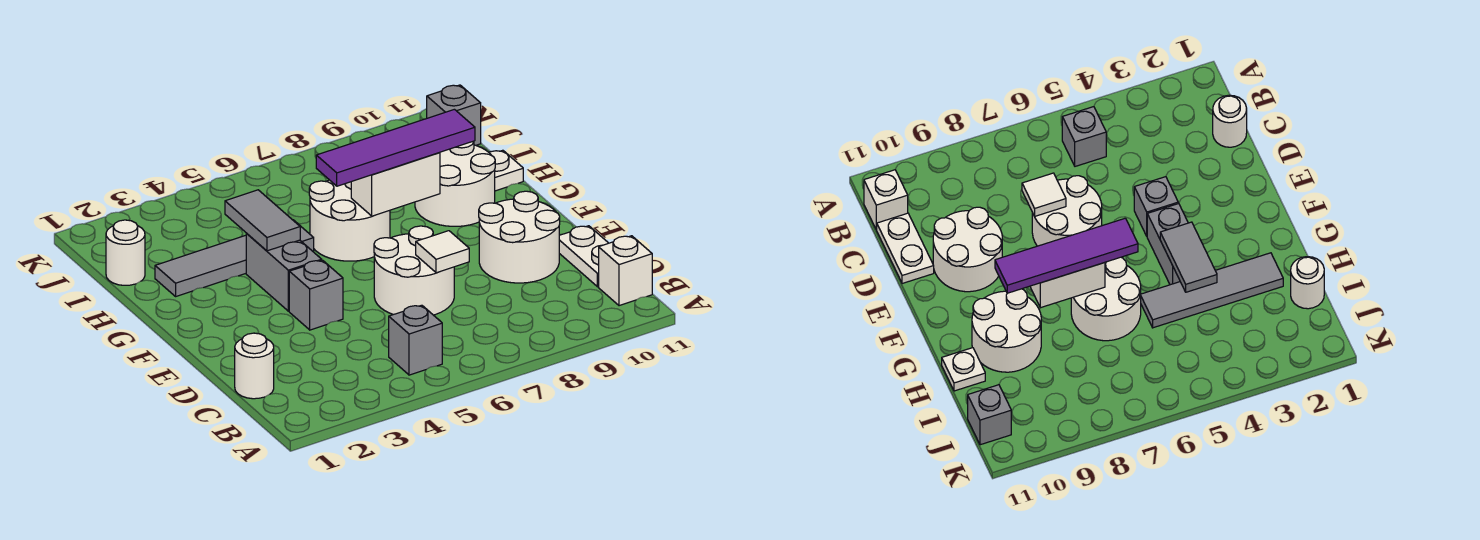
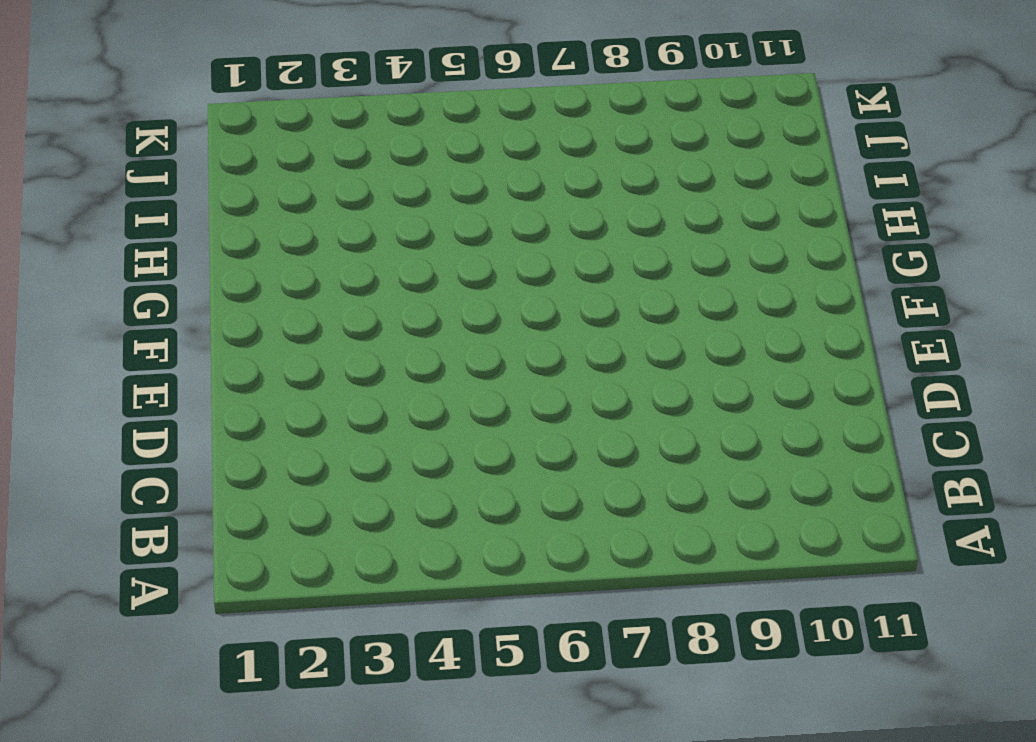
none -> grey 1x1 brick [389,305,442,375]
none -> white 1x1 brick [599,236,652,306]
none -> white 1x1 round brick [235,333,274,399]

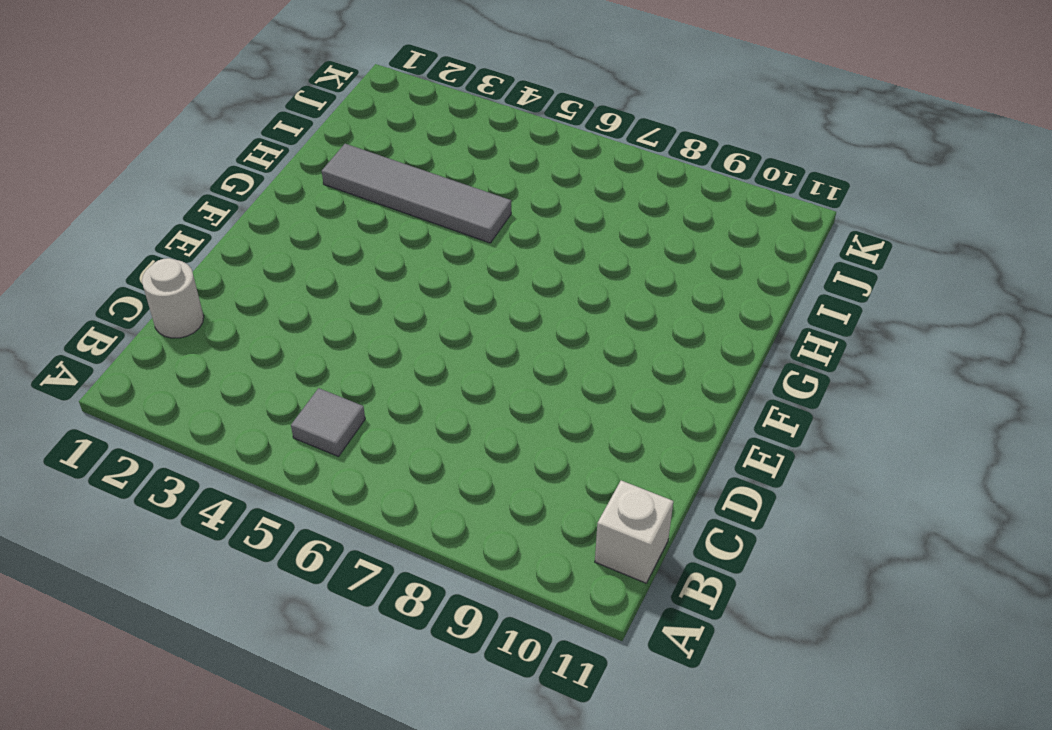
grey 1x1 tile [291,388,365,457] -> grey 1x1 brick [389,305,442,375]
none -> white 1x2 plate [559,226,608,287]
none -> white 2x2 round brick [374,226,454,315]
none -> white 2x2 round brick [479,191,560,283]

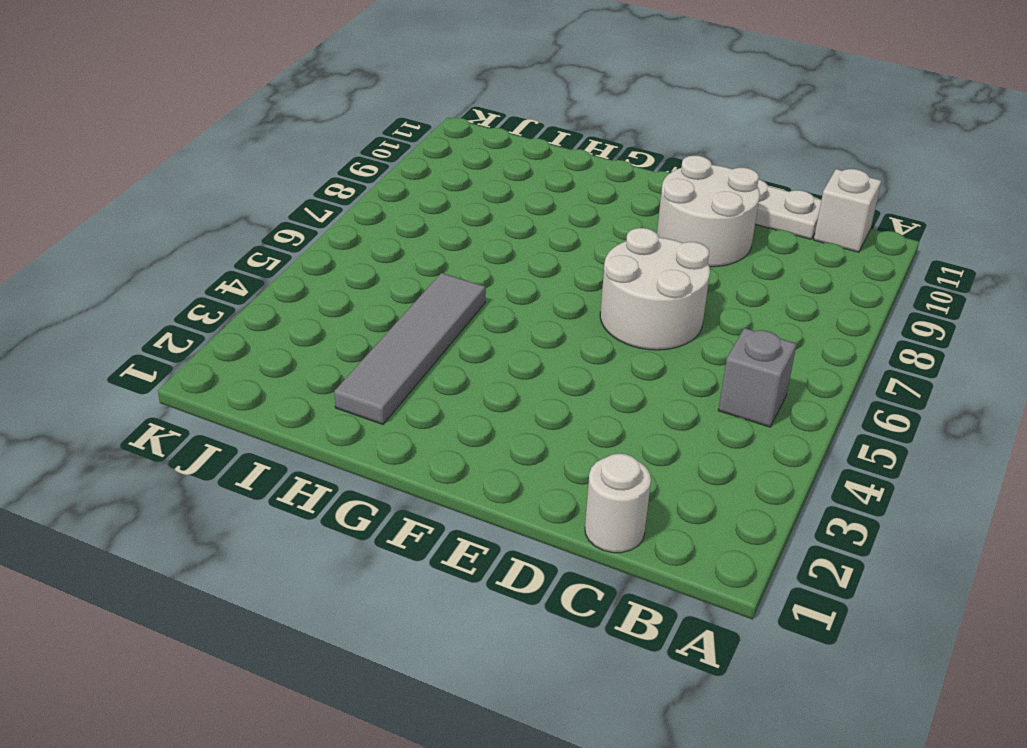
none -> grey 1x1 brick [289,260,343,330]
none -> grey 1x2 brick [246,234,322,311]
none -> white 2x2 round brick [309,180,390,261]

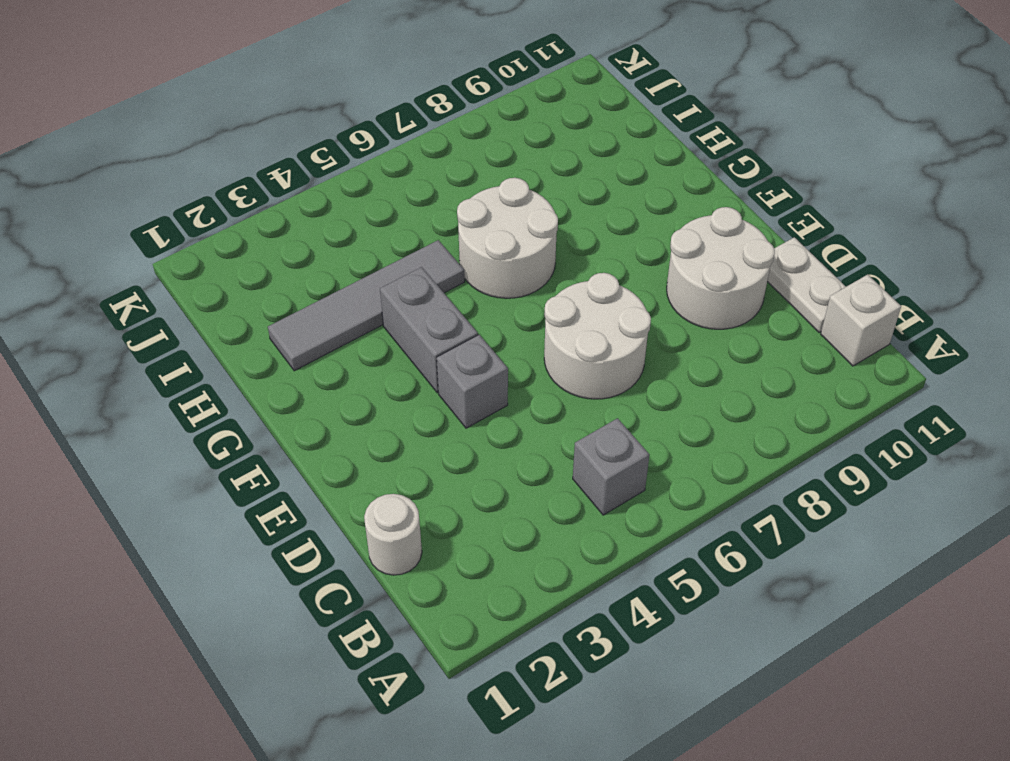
none -> white 2x2 round brick [415,141,495,226]
none -> white 1x1 plate [489,150,523,191]
none -> white 1x1 round brick [106,220,145,285]

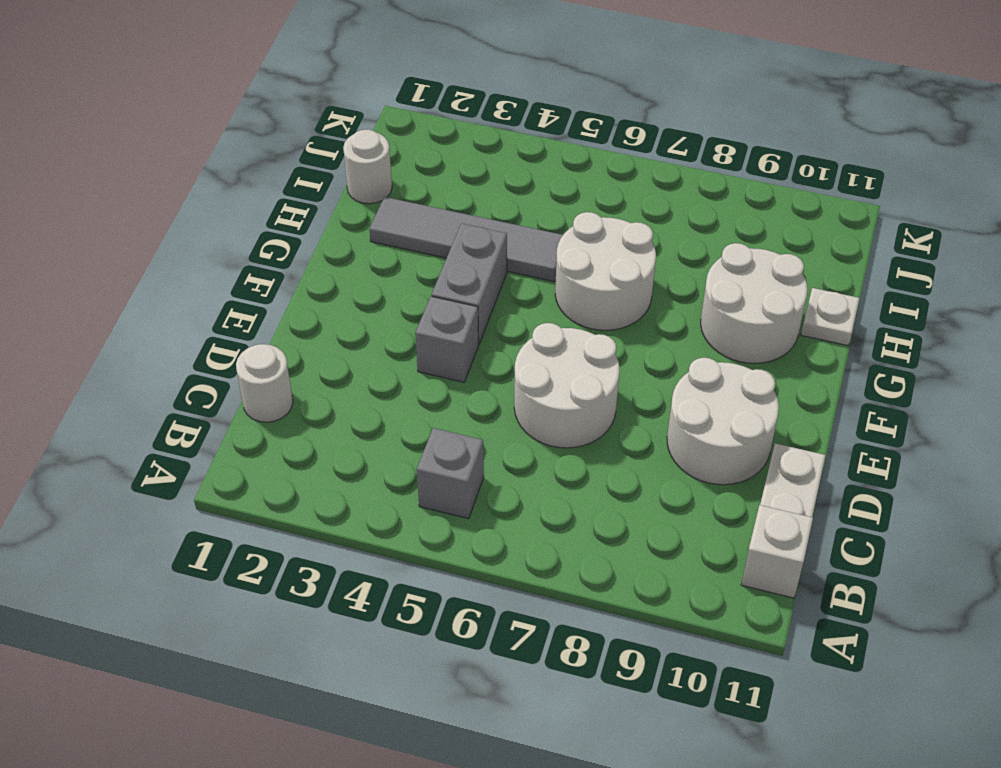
none -> grey 1x1 brick [427,85,481,145]
none -> white 1x1 tile [416,231,469,273]
none -> grey 1x2 tile [225,190,300,251]

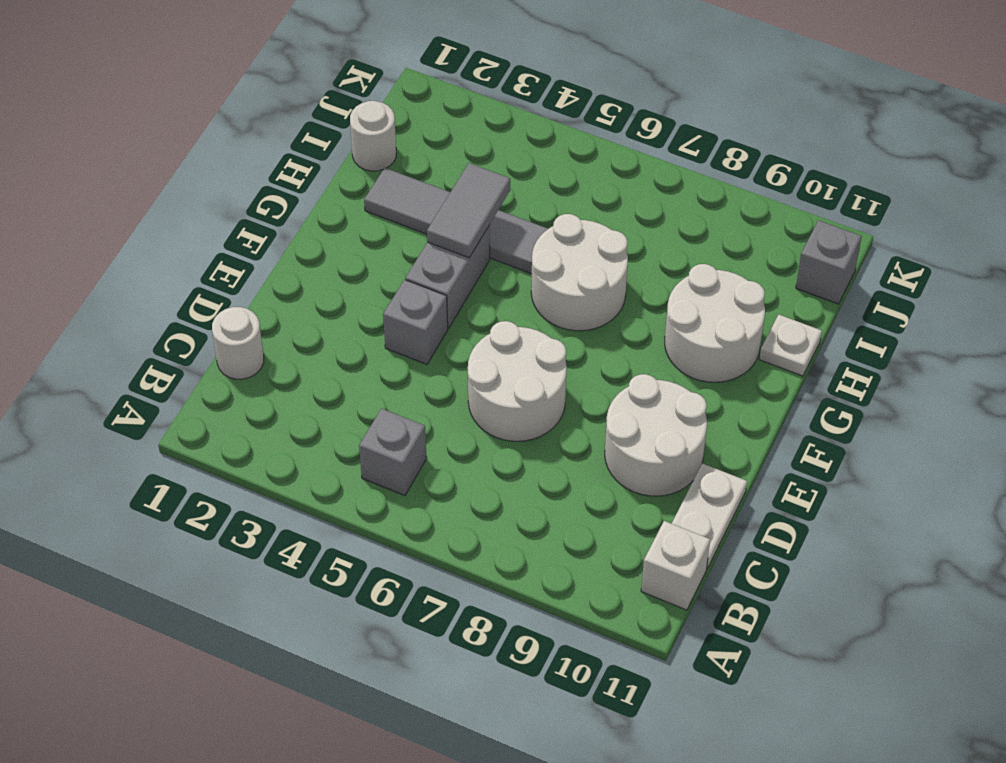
none -> white 1x1 tile [416,231,469,273]
none -> white 1x2 brick [351,152,440,216]
none -> purple 1x4 tile [316,109,475,186]

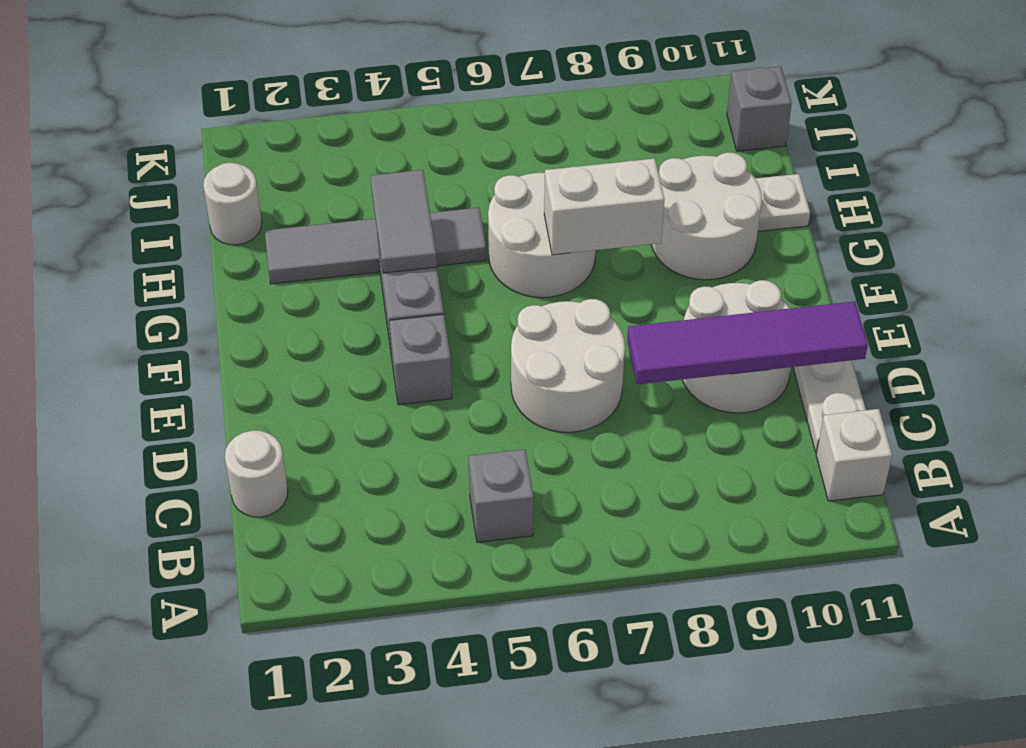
purple 1x4 tile [627,301,868,384] -> purple 1x4 tile moved to [316,109,475,186]
none -> white 1x1 tile [416,231,469,273]

